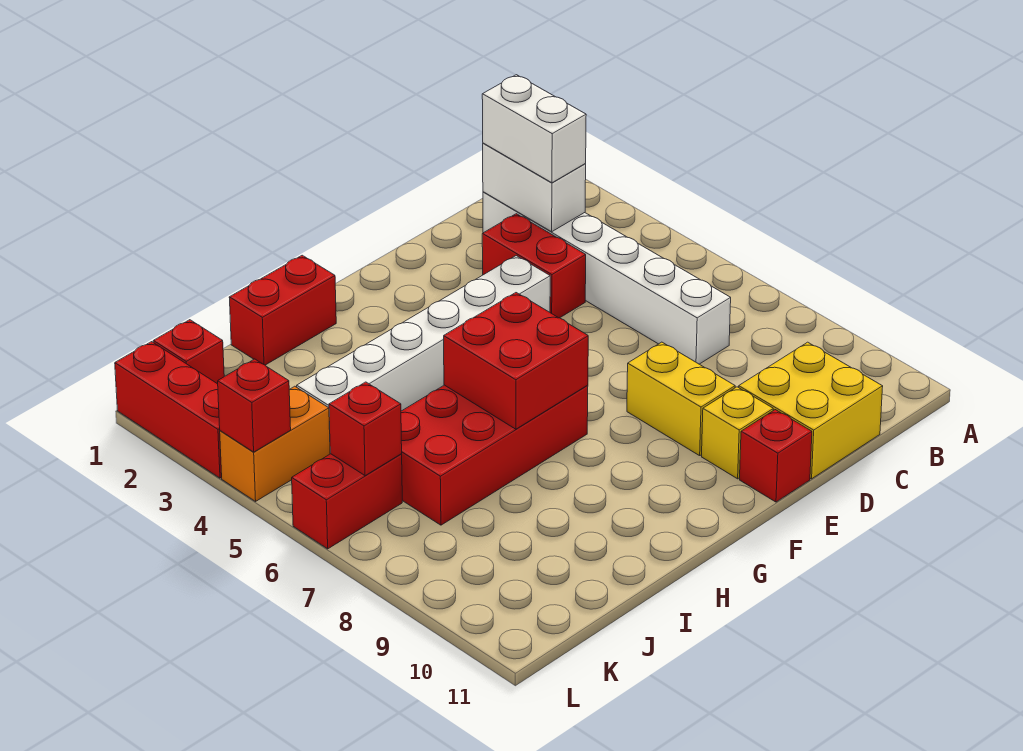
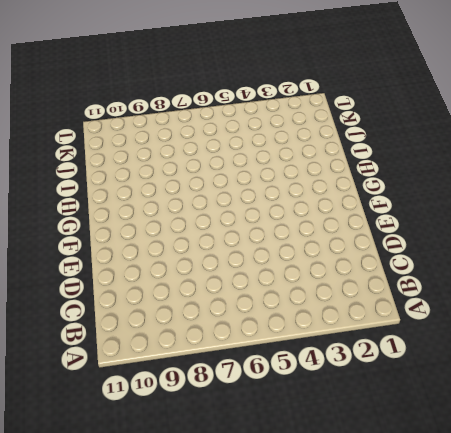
none -> white 1x6 brick [483,192,731,364]
none -> yellow 2x2 brick [739,342,883,479]
none -> red 1x2 brick [482,214,586,318]

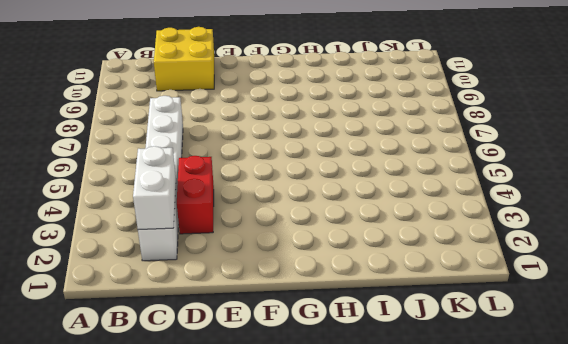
none -> white 1x6 brick [297,256,550,429]
none -> yellow 1x2 brick [627,342,735,456]
none -> yellow 1x1 brick [702,387,773,479]

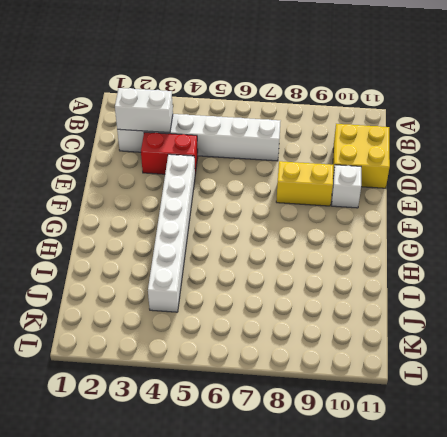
white 1x1 brick [332,165,361,208] -> yellow 1x1 brick [702,387,773,479]
none -> red 1x1 brick [740,410,812,502]
none -> red 2x4 brick [401,385,588,525]
none -> red 1x2 brick [229,255,336,365]

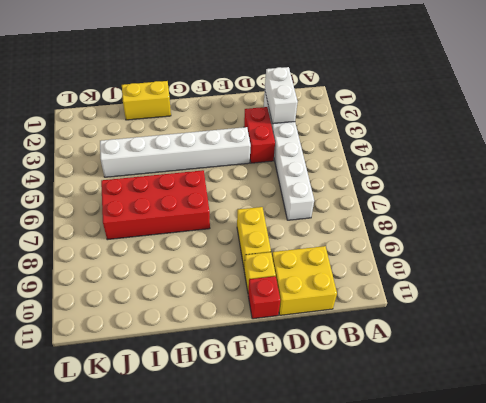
yellow 1x2 brick [122,81,171,120] -> red 1x2 brick [229,255,336,365]
none -> red 1x1 brick [153,320,224,384]
none -> orange 1x2 brick [220,386,330,501]
none -> red 1x2 brick [292,454,402,549]

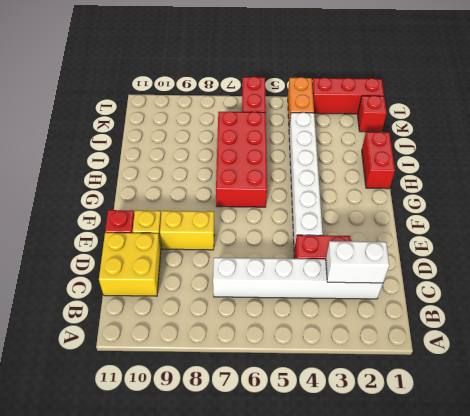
none -> red 2x2 brick [444,293,588,429]
none -> red 1x1 brick [329,382,402,476]
none -> red 1x1 brick [218,359,291,452]

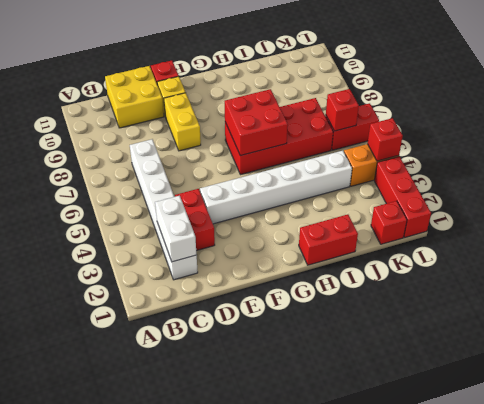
none -> white 1x2 brick [482,75,586,183]

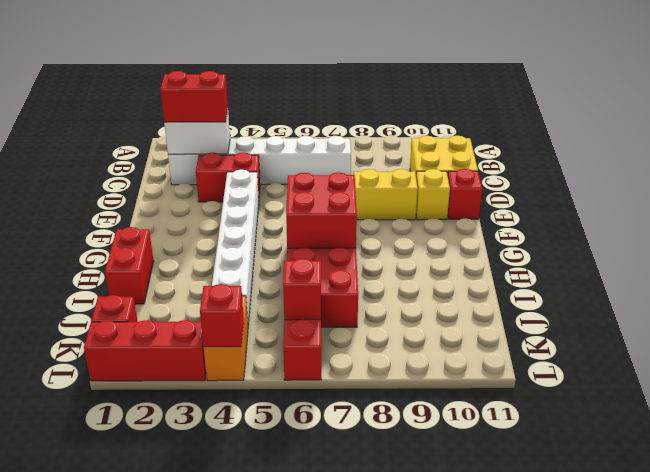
red 1x2 brick [160,71,228,122] -> white 1x2 brick [482,75,586,183]

